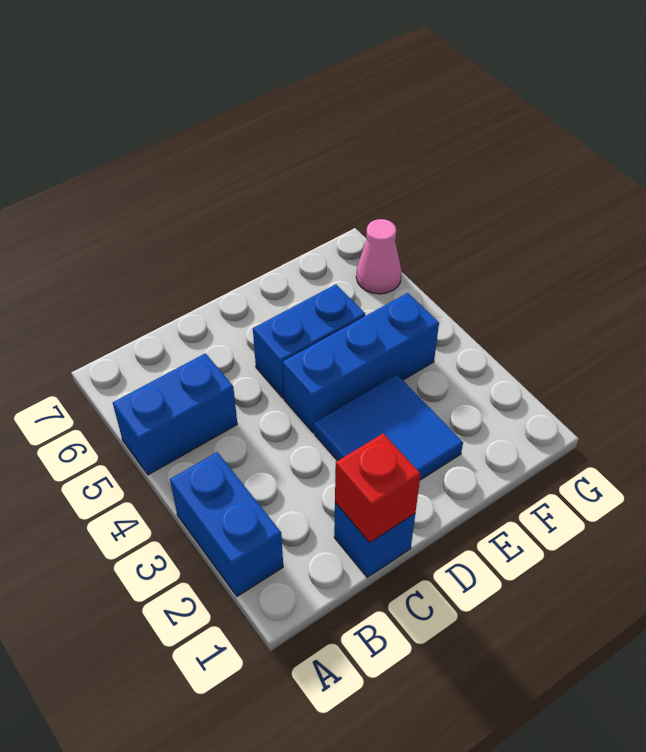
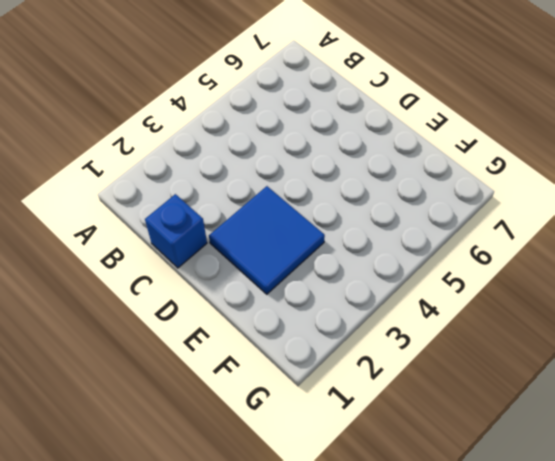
none -> blue 1x2 brick [170,452,283,596]
none -> blue 1x2 brick [113,353,237,475]

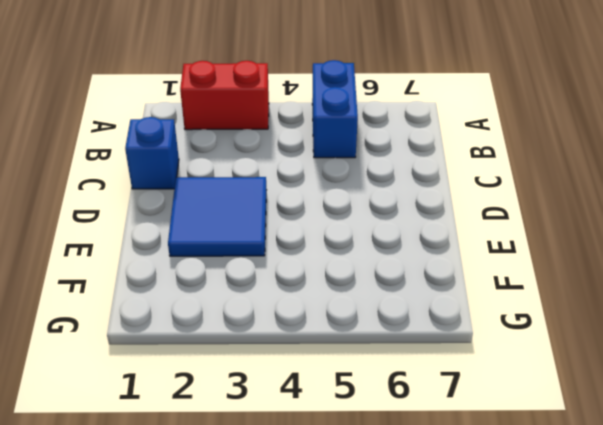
red 1x2 brick [180,61,269,130] -> blue 1x2 brick [170,452,283,596]
none -> blue 1x3 brick [283,293,439,433]
none -> blue 1x2 brick [253,284,365,398]

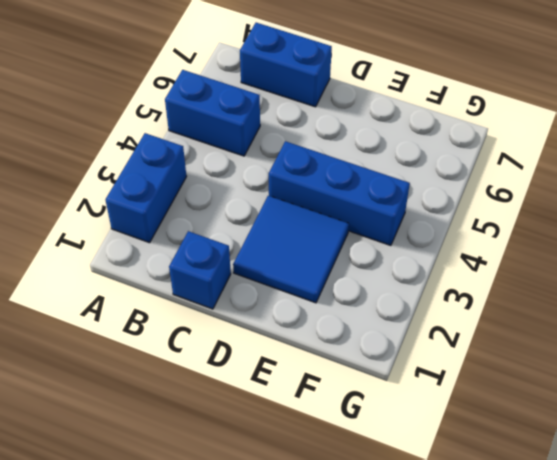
blue 1x2 brick [240,23,332,107] -> blue 1x2 brick moved to [253,284,365,398]
none -> pink 1x1 cone [356,219,402,294]
none -> red 1x1 brick [335,433,421,543]

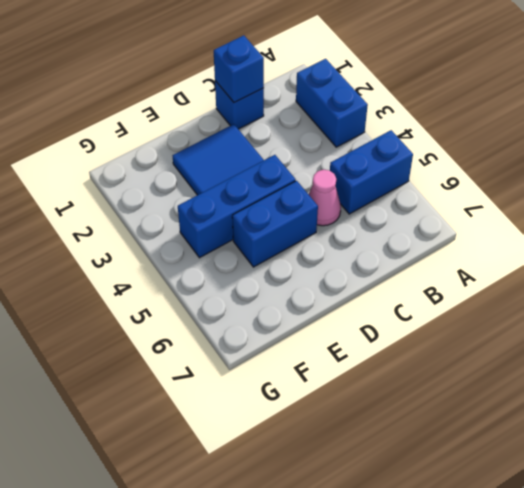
blue 1x1 brick [214,35,264,103] -> red 1x1 brick [335,433,421,543]
pink 1x1 cone [308,170,341,226] -> pink 1x1 cone moved to [356,219,402,294]

